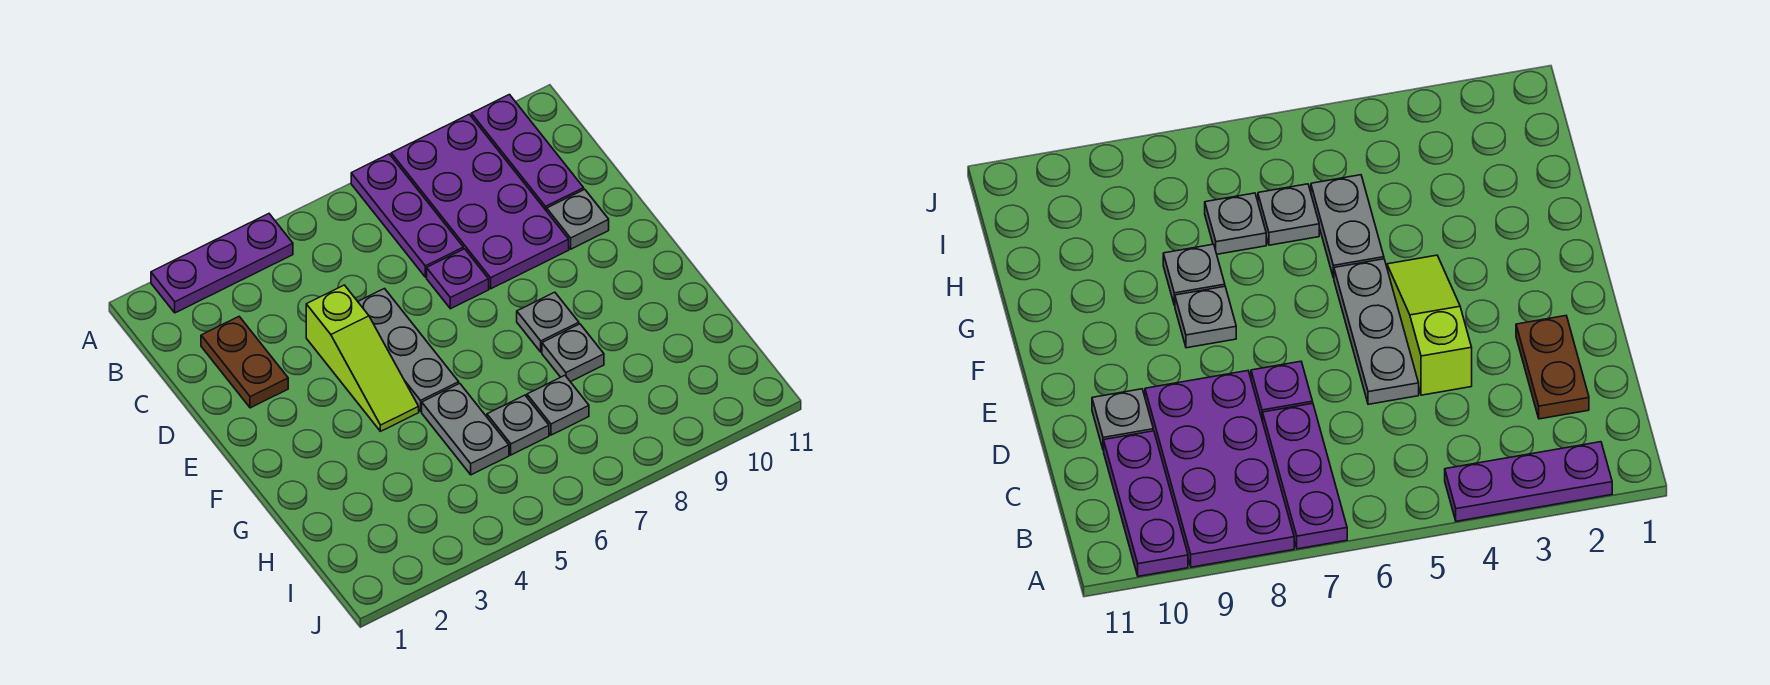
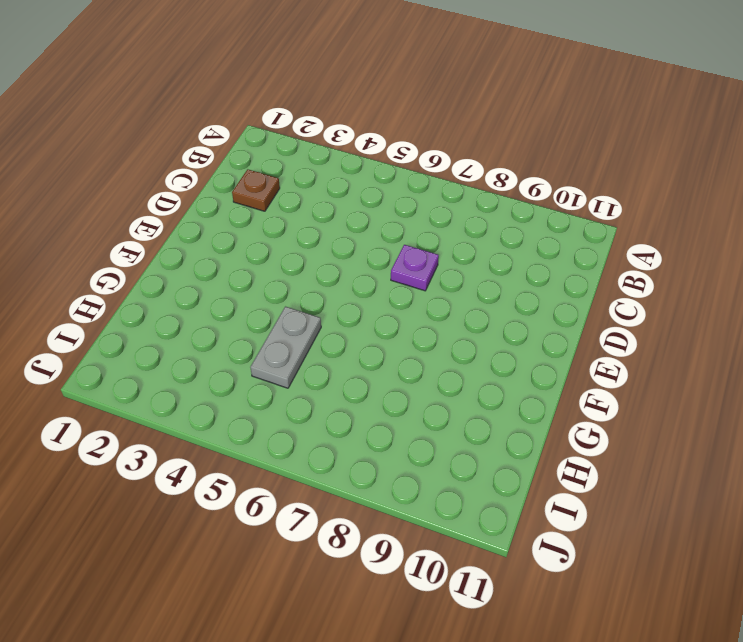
brown 1x1 plate [232,169,280,211] -> brown 1x2 plate [201,317,288,408]
none -> purple 1x3 plate [151,214,293,313]
none -> purple 1x3 plate [351,154,463,277]
none -> purple 2x4 plate [391,114,569,289]

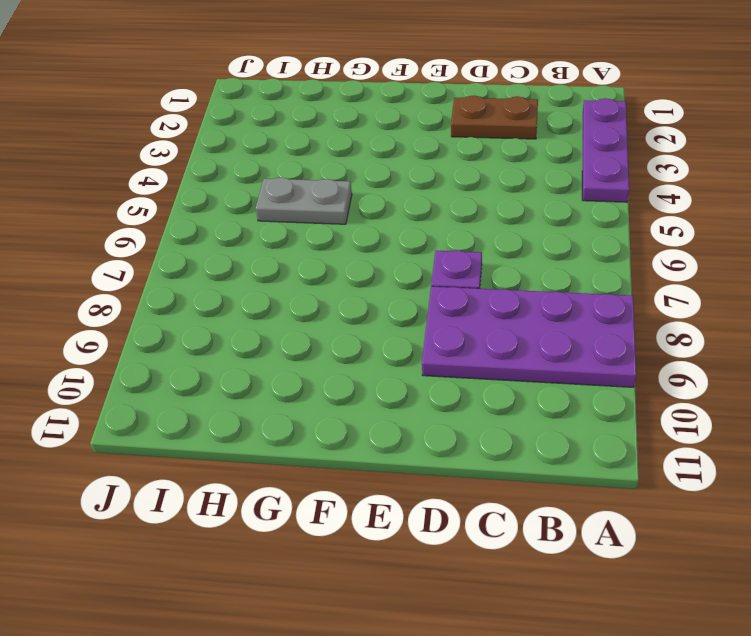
none -> purple 1x3 plate [351,154,463,277]
none -> purple 1x3 plate [471,95,584,211]
none -> lime 1x3 slope [306,285,419,431]

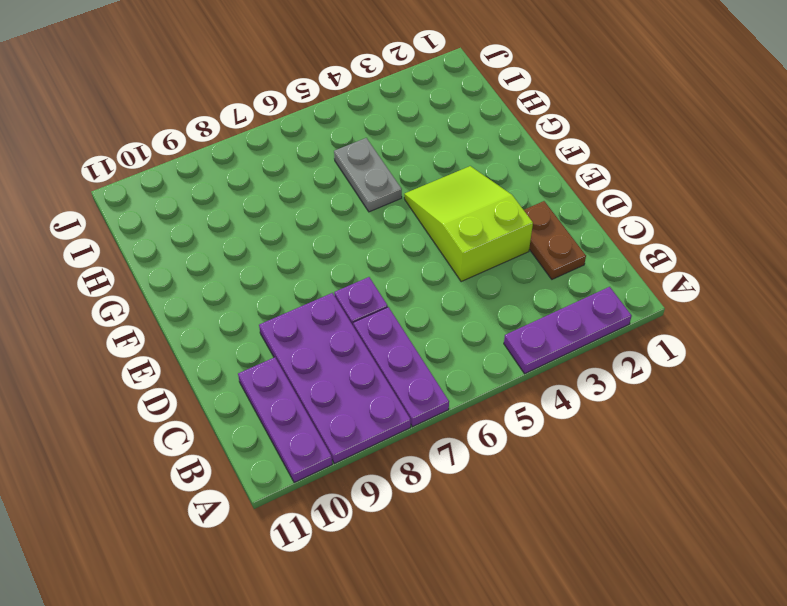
lime 2x3 slope [404,166,533,282] -> lime 1x3 slope [306,285,419,431]
none -> grey 1x3 plate [358,289,459,411]
none -> grey 1x1 plate [547,189,609,249]
none -> grey 1x1 plate [517,292,579,352]

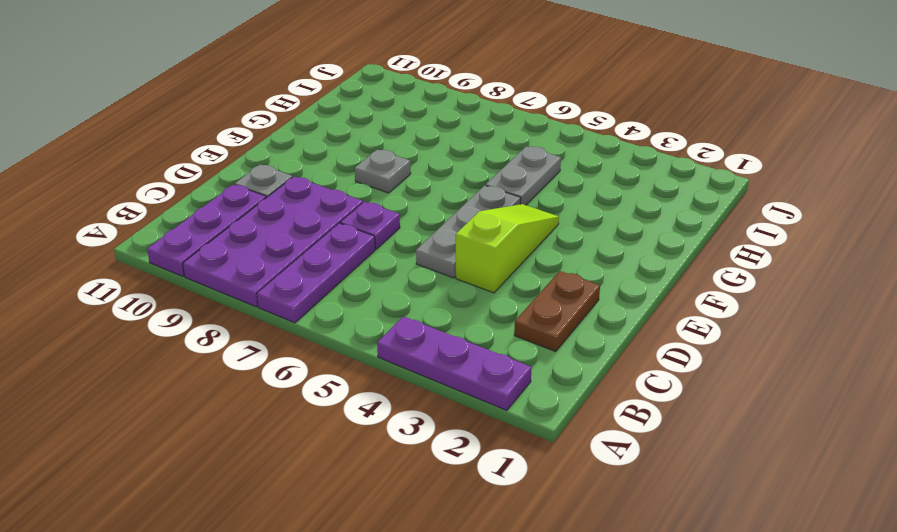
none -> grey 1x1 plate [542,324,604,382]
none -> grey 1x1 plate [487,395,549,455]
none -> grey 1x1 plate [527,375,589,435]

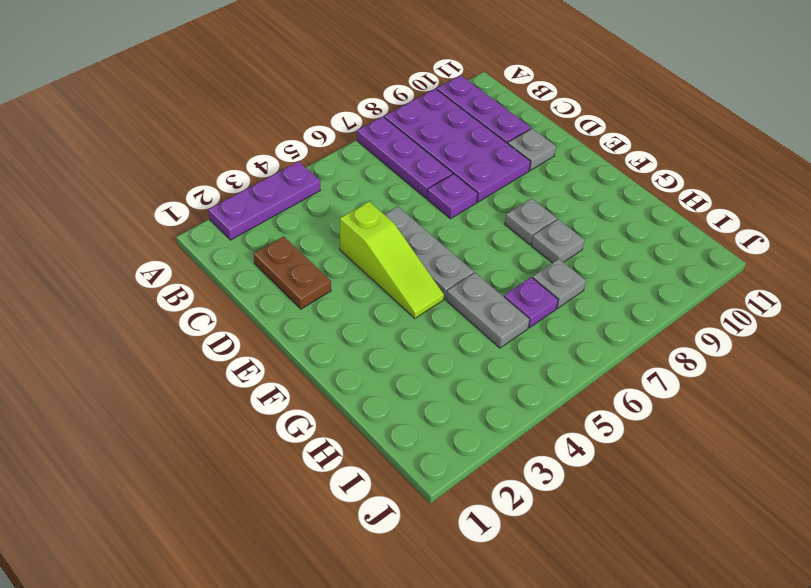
purple 1x1 plate [504,277,558,328] -> grey 1x1 plate [487,395,549,455]

